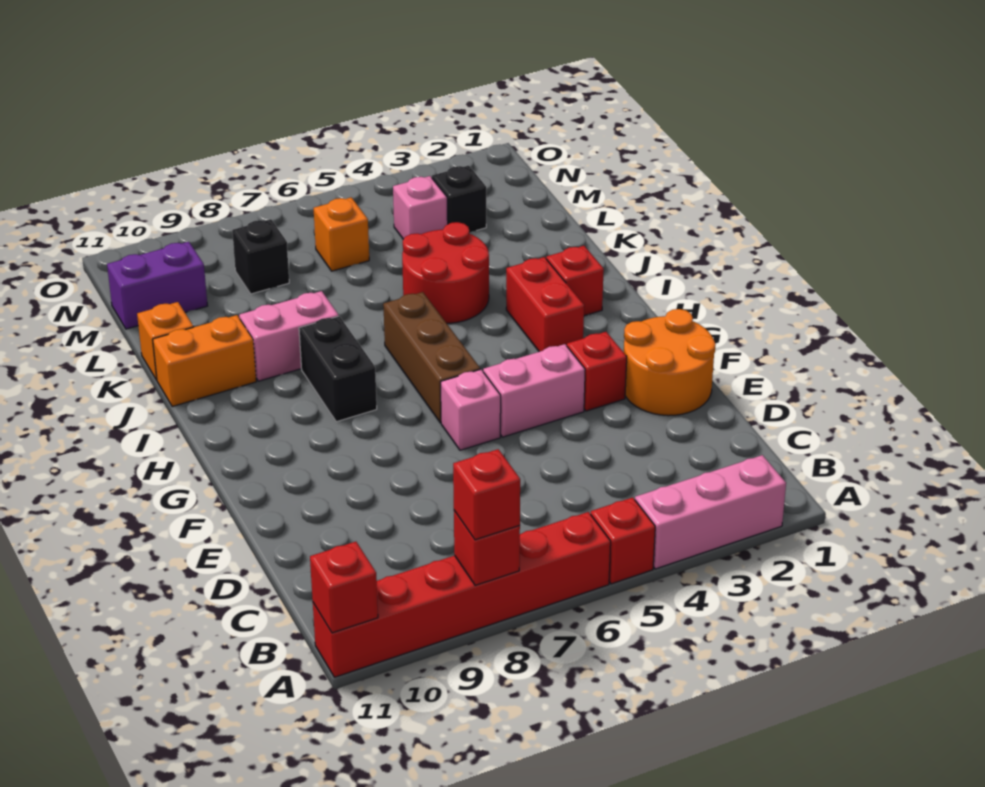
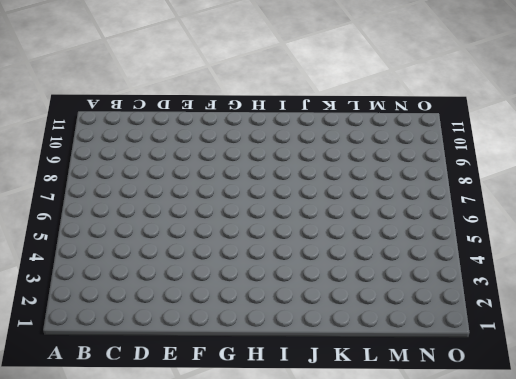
none -> pink 1x3 brick [635,455,786,569]
none -> red 1x1 brick [591,497,655,584]
none -> red 1x6 brick [313,512,611,677]

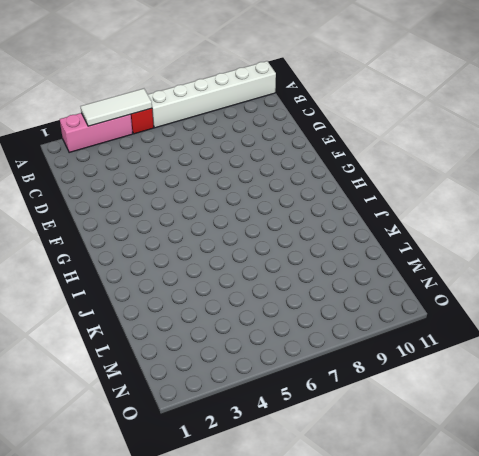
white 1x3 tile [80,89,152,126] -> none
white 1x6 brick [148,61,276,128] -> red 1x6 brick [313,512,611,677]
none -> orange 2x2 round brick [624,309,715,416]
none -> red 1x1 brick [567,332,627,411]
none -> pink 1x2 brick [483,344,585,437]

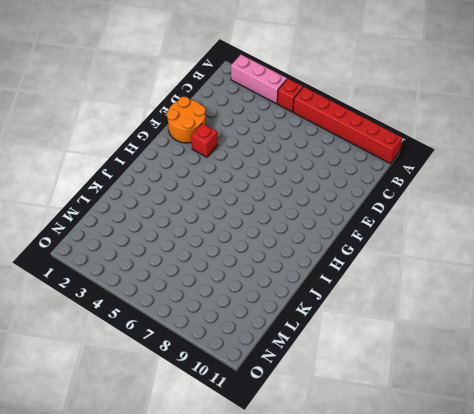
none -> pink 1x2 brick [483,344,585,437]
none -> pink 1x1 brick [441,369,501,450]
none -> brown 1x3 brick [383,292,480,423]

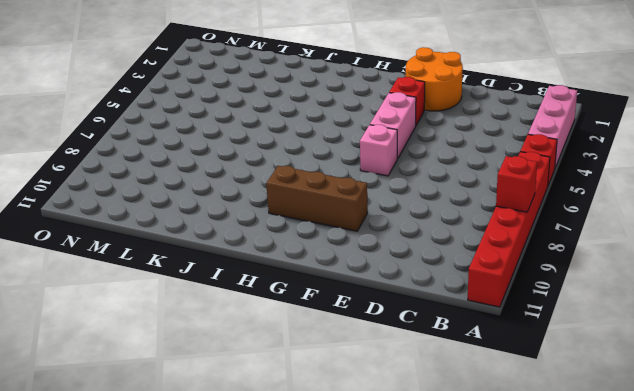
brown 1x3 brick [266,166,368,231] -> brown 1x3 brick moved to [383,292,480,423]
none -> red 1x2 brick [506,257,584,352]
none -> black 1x2 brick [299,316,377,422]
none -> red 1x1 brick [546,246,604,316]

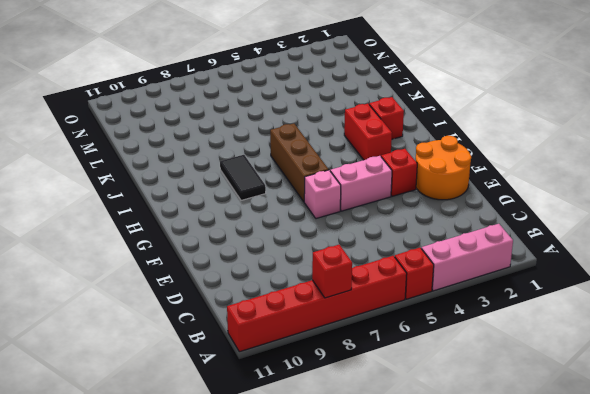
black 1x2 tile [220,155,266,200] -> black 1x2 brick [299,316,377,422]
none -> red 2x2 round brick [402,222,489,323]
none -> pink 1x2 brick [239,291,339,381]
none -> orange 1x2 brick [153,315,256,406]

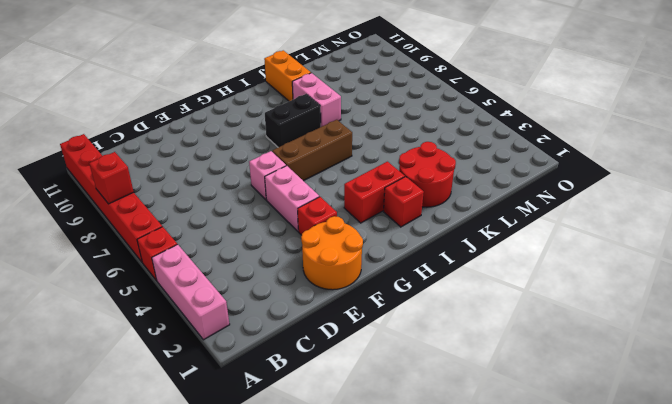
red 2x2 round brick [399,142,456,207] -> red 2x2 round brick moved to [402,222,489,323]
none -> orange 1x1 brick [137,302,193,380]
none -> black 1x1 brick [432,165,486,232]
none -> pink 1x1 brick [393,176,448,239]

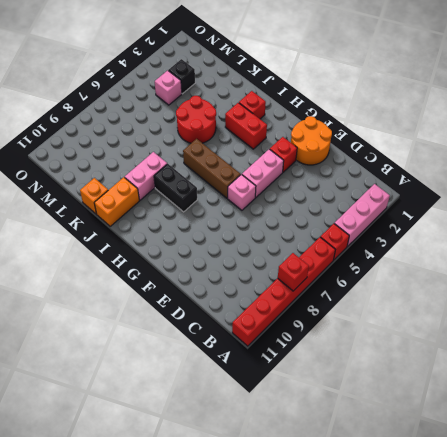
none -> orange 1x1 brick [314,197,369,271]
none -> black 1x1 brick [232,219,289,294]
none -> purple 1x2 brick [107,242,208,329]

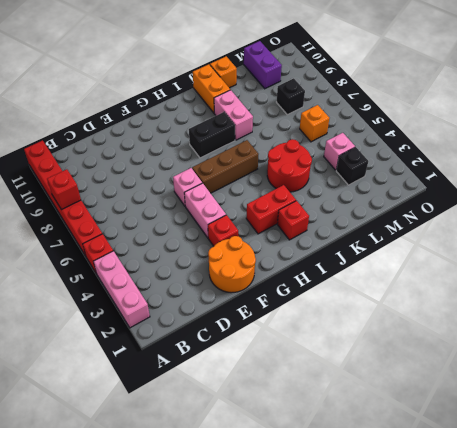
none -> red 1x1 brick [310,542,378,633]
none -> red 1x1 brick [453,449,520,540]

